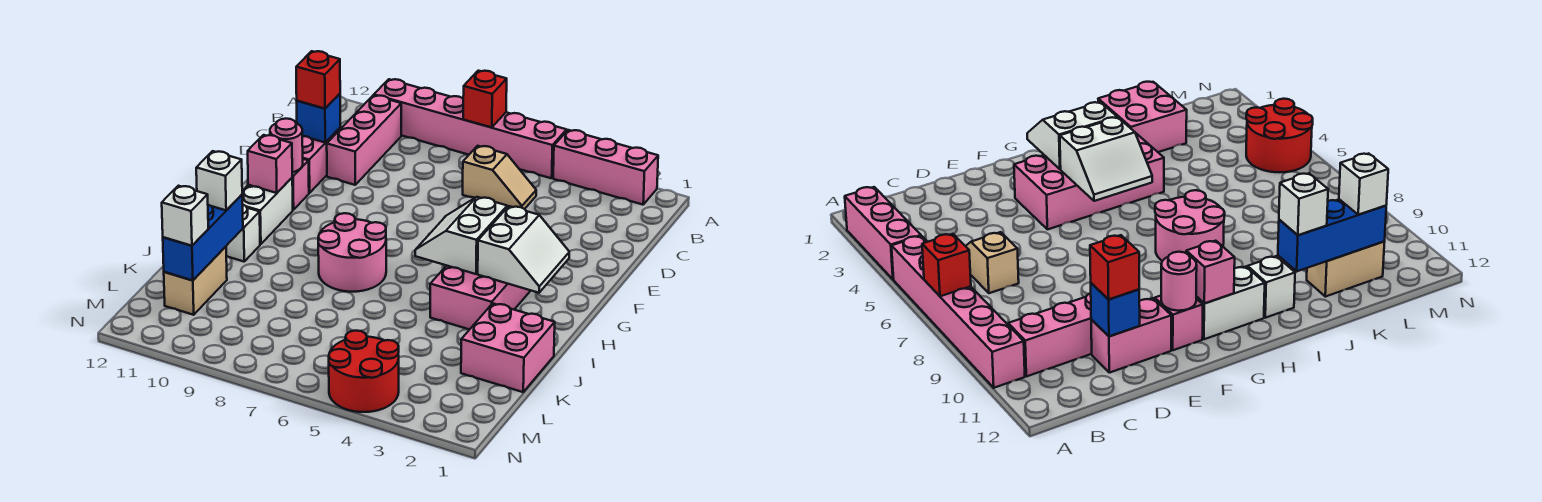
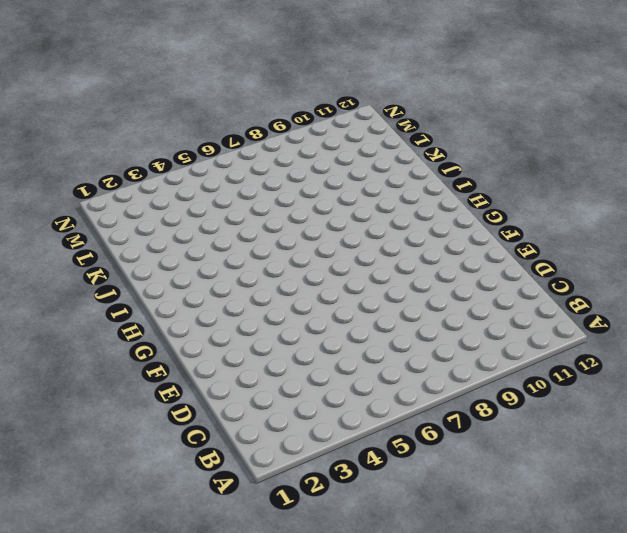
none -> pink 1x3 brick [553,130,658,205]
none -> pink 1x6 brick [374,79,567,178]
none -> pink 1x3 brick [327,95,401,185]

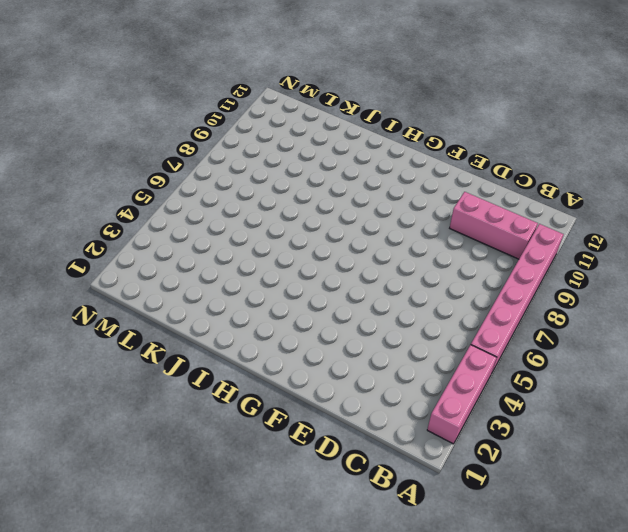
none -> tan 1x2 slope [463,146,536,209]
none -> pink 1x2 brick [302,128,340,193]
none -> pink 2x4 brick [430,266,531,330]

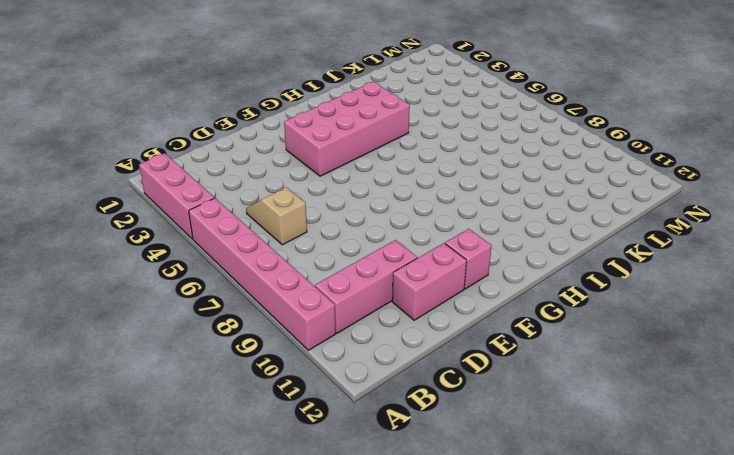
none -> white 1x2 brick [242,178,293,244]
none -> pink 2x2 round brick [318,213,386,292]
none -> white 1x1 brick [226,205,260,261]

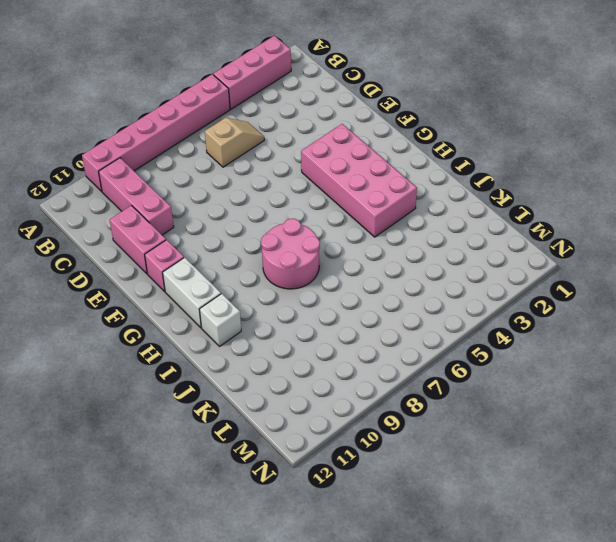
none -> pink 2x2 brick [461,303,555,392]
none -> tan 1x2 brick [164,247,227,315]
none -> red 2x2 round brick [329,331,399,412]

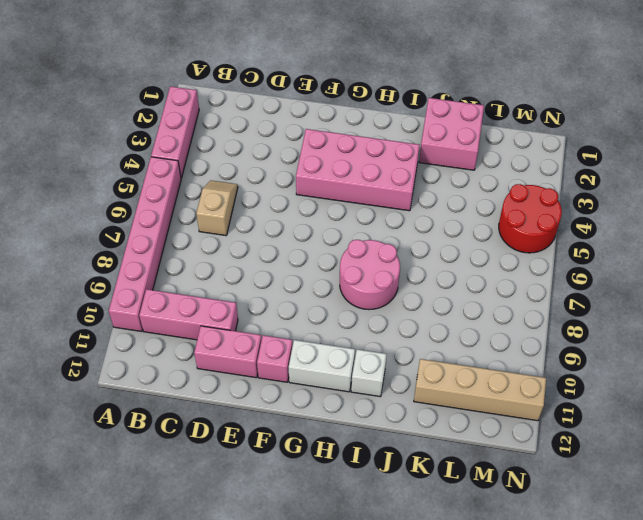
tan 1x4 brick [414,359,546,421] -> tan 1x2 brick [164,247,227,315]
none -> red 1x1 brick [463,71,507,128]
none -> blue 1x1 brick [297,94,340,143]
none -> pink 1x1 round brick [270,119,303,172]

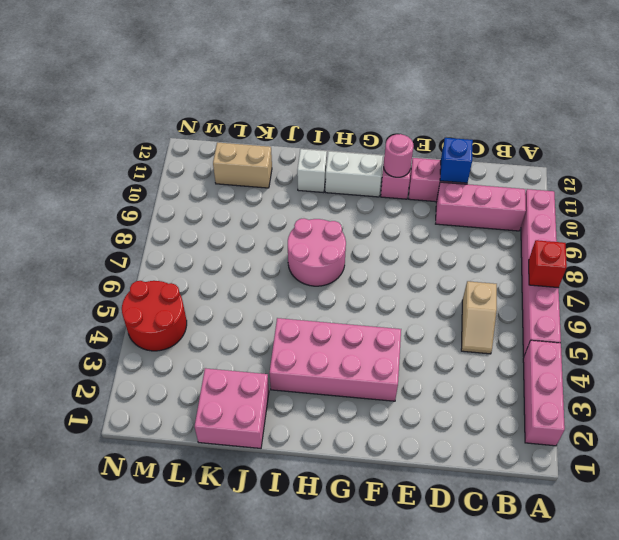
none -> white 2x2 slope [478,206,569,293]
none -> white 2x2 slope [415,197,507,274]
none -> pink 1x1 brick [248,135,292,193]

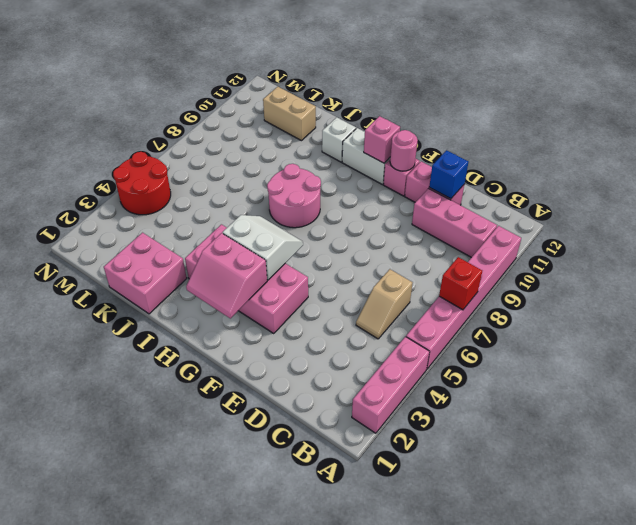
pink 2x2 slope [186,233,267,318] -> white 2x2 slope [478,206,569,293]
none -> blue 1x3 brick [163,195,243,281]
none -> red 1x1 brick [296,51,340,109]
none -> white 1x1 brick [196,151,242,210]

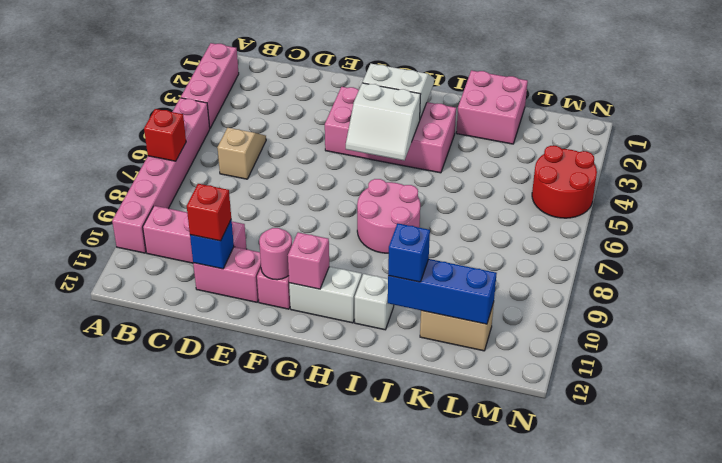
blue 1x1 brick [388,224,430,282] -> white 1x1 brick [196,151,242,210]
none -> white 1x1 brick [162,186,208,246]

